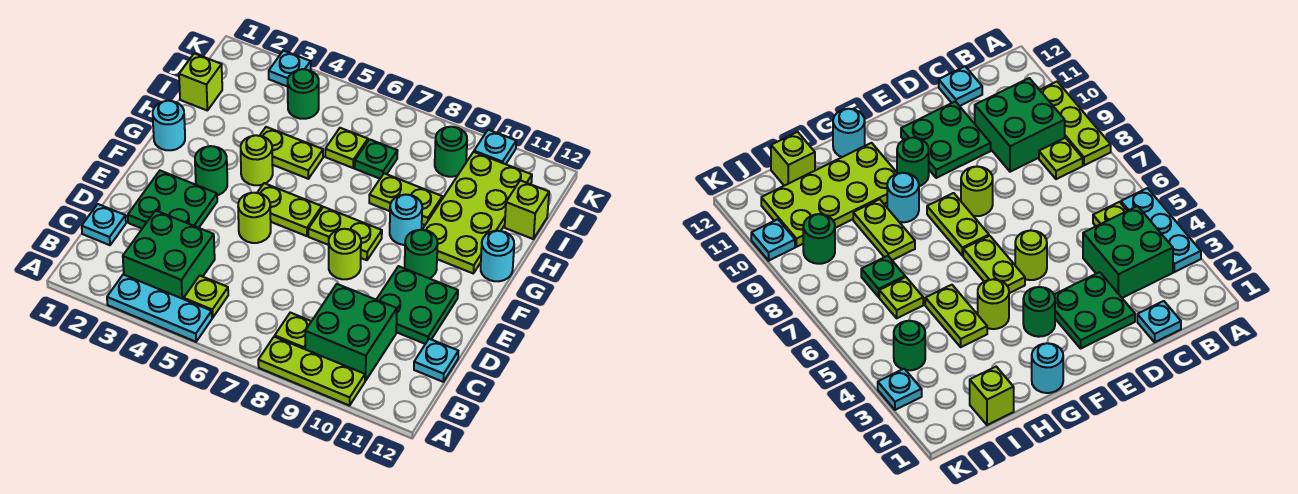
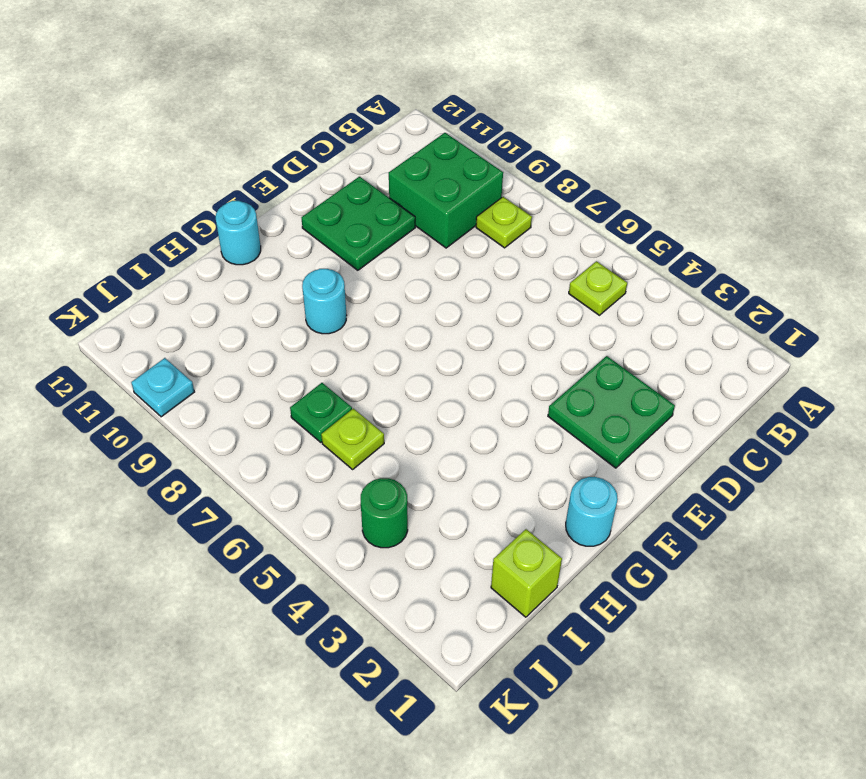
none -> cyan 1x3 plate [107,275,212,342]
none -> lime 1x3 plate [258,337,365,406]
none -> green 2x2 brick [123,210,215,299]
none -> cyan 1x1 plate [82,204,126,245]

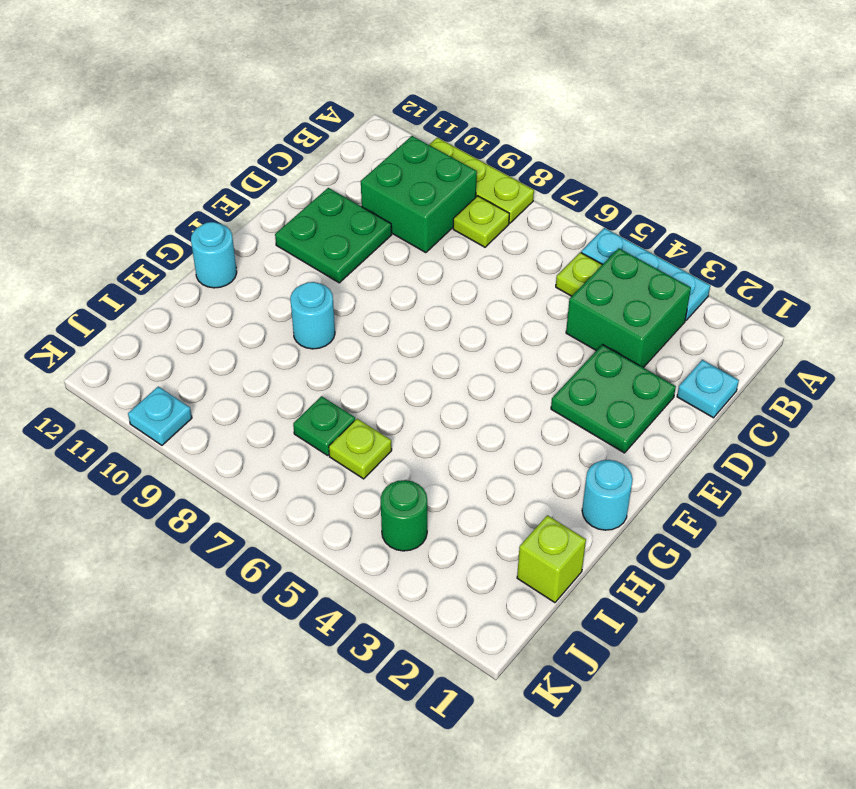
none -> cyan 1x1 plate [414,339,458,382]
none -> lime 1x1 round brick [238,193,271,243]
none -> lime 1x1 round brick [329,229,361,279]
none -> green 1x1 round brick [195,146,227,195]

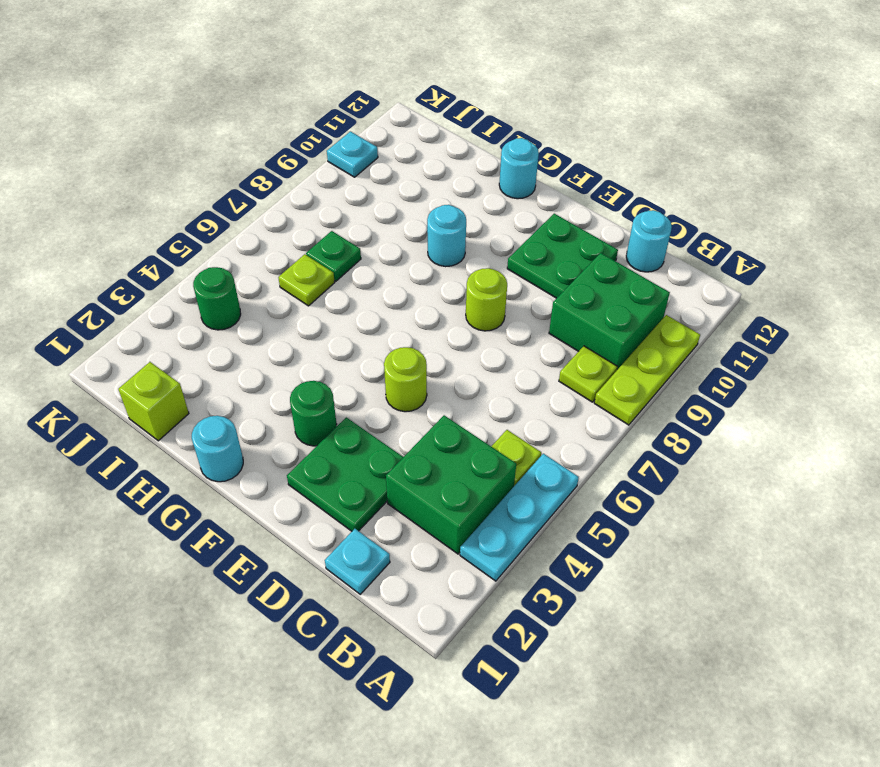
cyan 1x1 round brick [626,210,672,272] -> cyan 1x1 plate [414,339,458,382]
none -> lime 1x2 plate [257,183,322,236]
none -> lime 1x2 plate [308,207,382,260]
none -> green 1x1 round brick [405,230,438,278]
none -> lime 1x1 round brick [241,135,273,185]

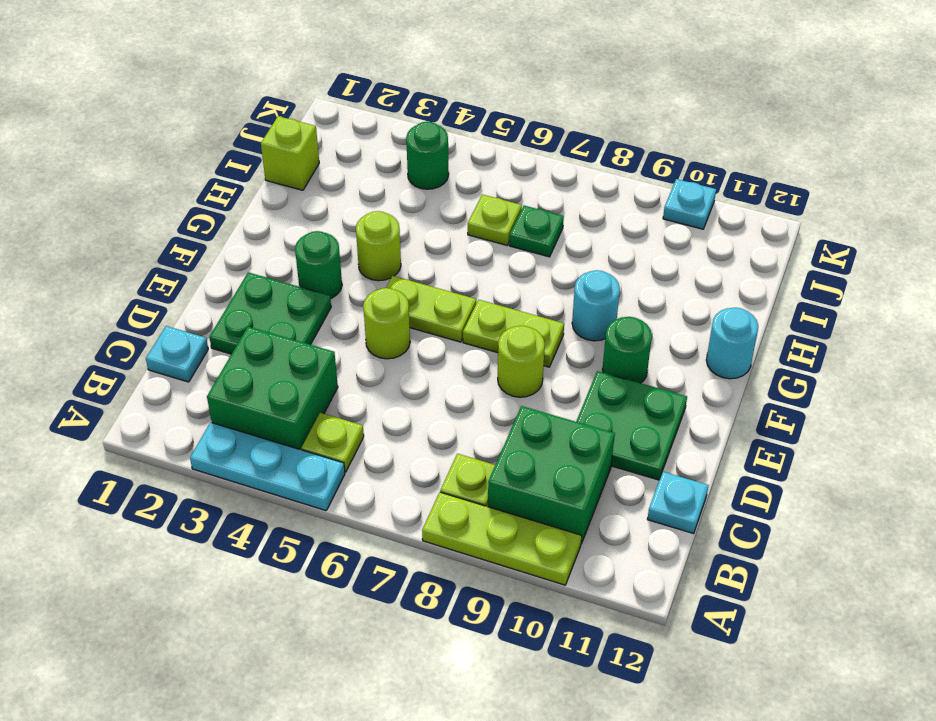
none -> cyan 1x1 round brick [153,101,185,150]
none -> lime 2x4 plate [422,152,532,273]
none -> lime 1x2 plate [260,127,323,179]
none -> lime 1x2 plate [369,173,442,225]

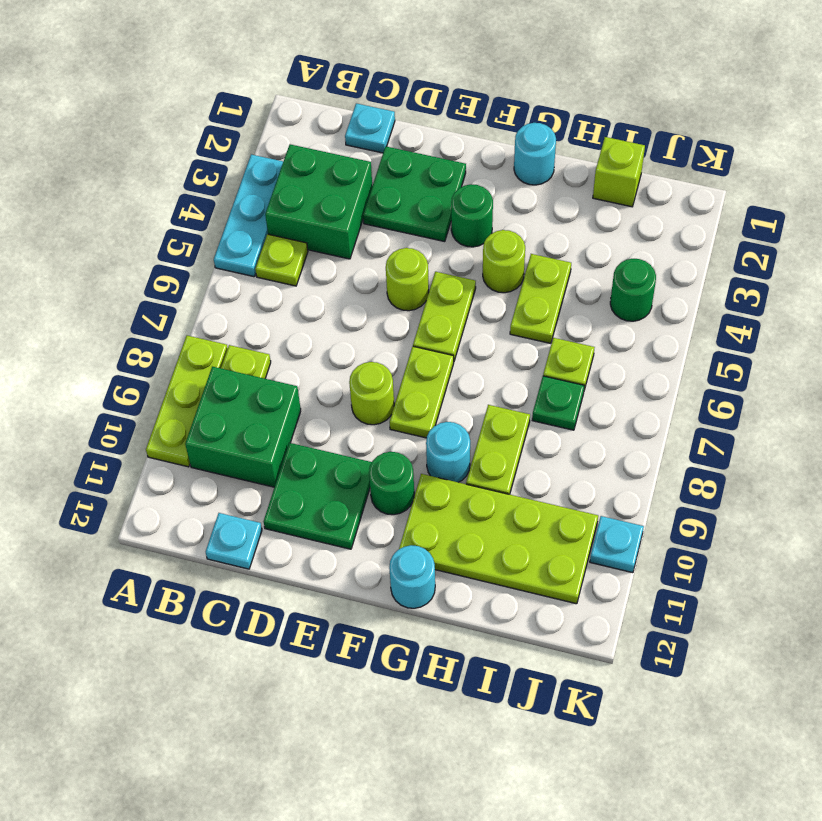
none -> lime 1x1 brick [505,180,549,239]
none -> green 1x1 round brick [435,127,467,177]
none -> cyan 1x1 plate [269,51,311,87]

